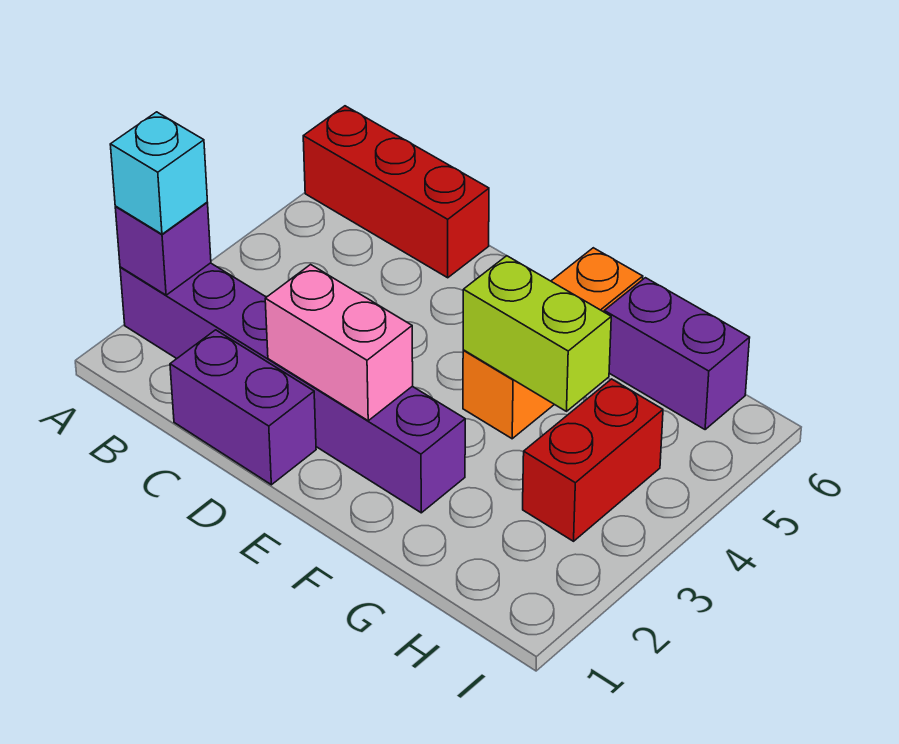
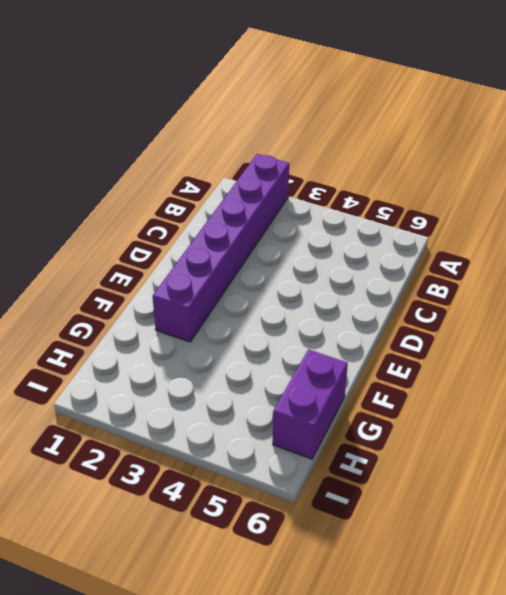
none -> red 1x3 brick [303,106,489,278]
none -> purple 1x2 brick [170,330,316,485]

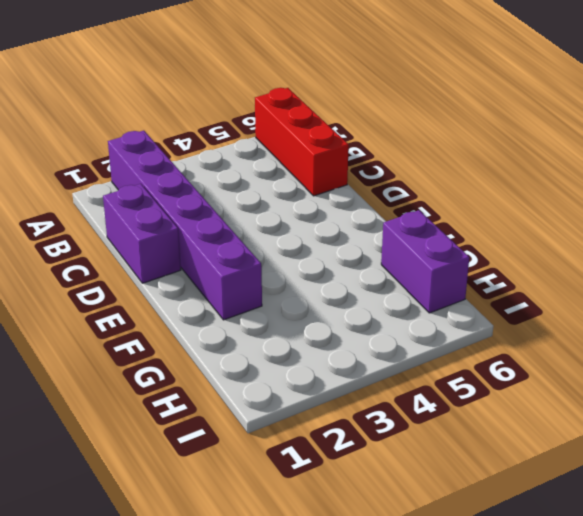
none -> orange 1x3 brick [463,248,643,439]
none -> red 1x2 brick [523,379,663,541]

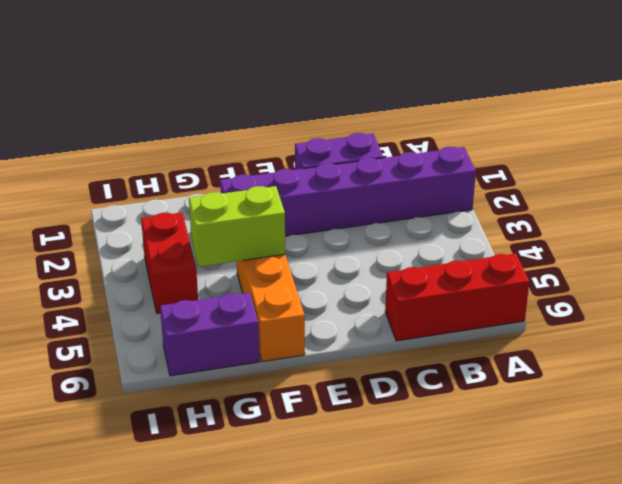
none -> purple 1x1 brick [115,203,211,295]
none -> pink 1x2 brick [265,265,413,421]

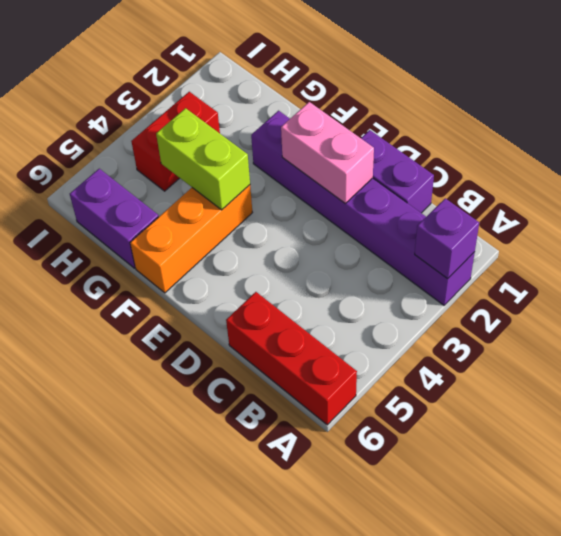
none -> cyan 1x1 brick [110,112,207,234]

